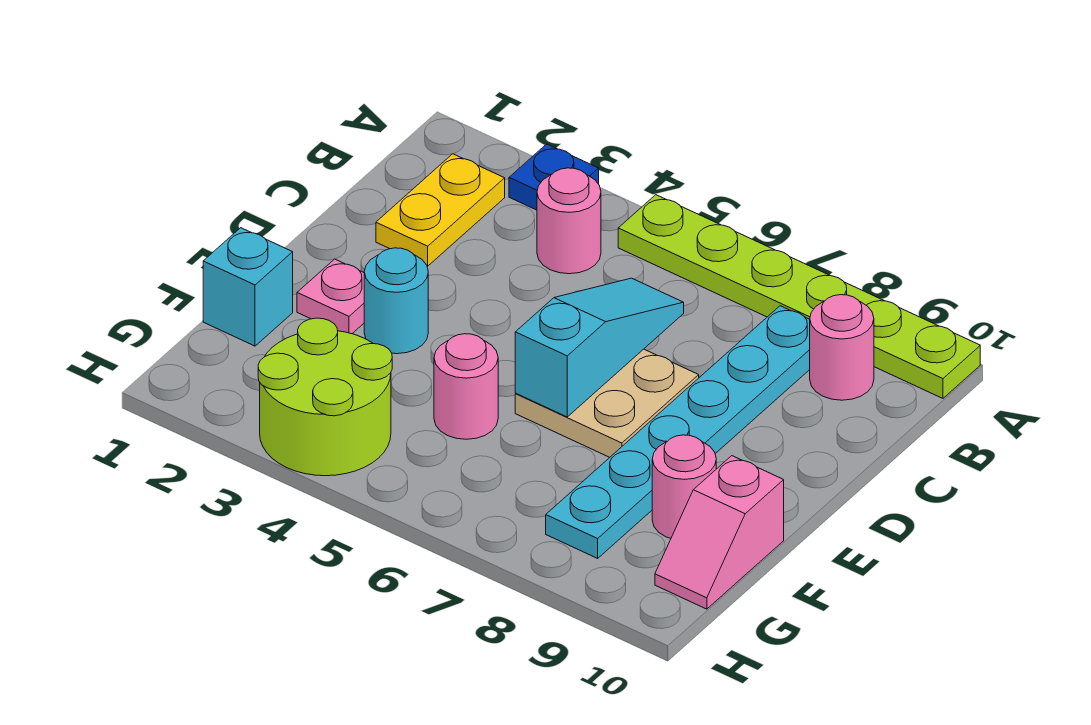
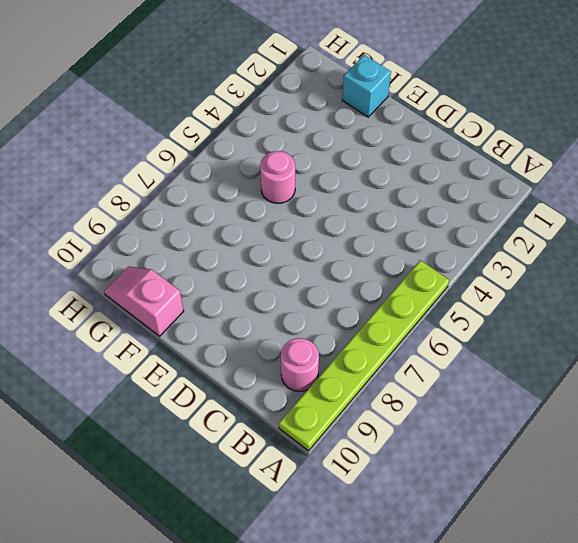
none -> blue 1x1 plate [509,144,599,210]
none -> yellow 1x2 plate [376,154,505,266]
none -> pink 1x1 round brick [537,168,601,274]

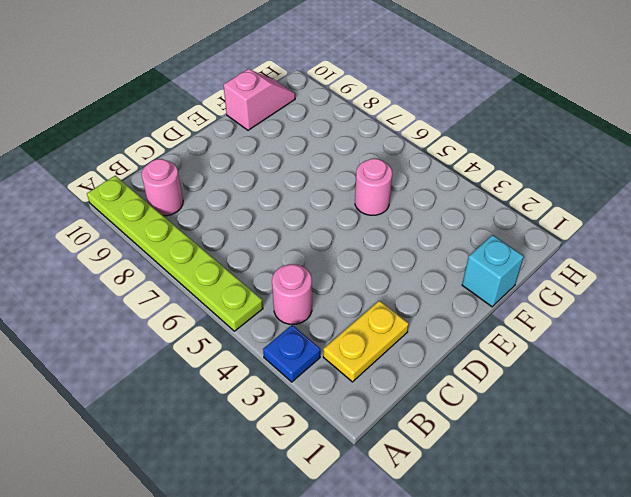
none -> cyan 1x6 plate [546,306,810,558]
none -> tan 2x2 plate [515,349,699,457]
none -> pink 1x1 plate [297,259,364,334]

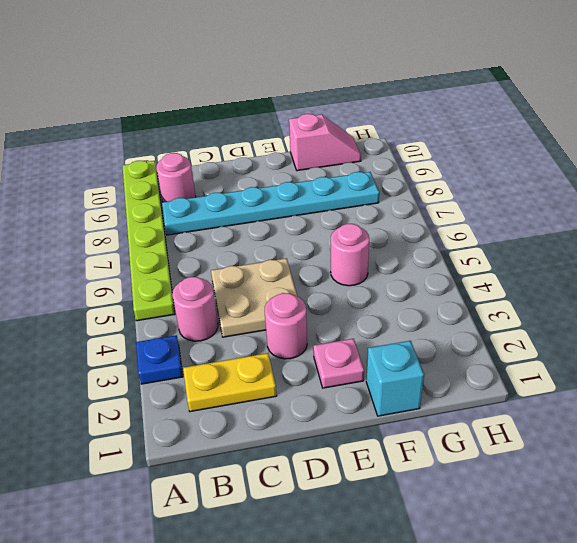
tan 2x2 plate [211,258,297,337] -> tan 2x2 plate moved to [515,349,699,457]
pink 1x1 round brick [265,293,307,359] -> pink 1x1 round brick moved to [652,435,716,538]
none -> cyan 1x1 round brick [364,248,428,354]
none -> lime 2x2 round brick [258,318,392,476]
none -> cyan 1x3 slope [515,278,684,417]

